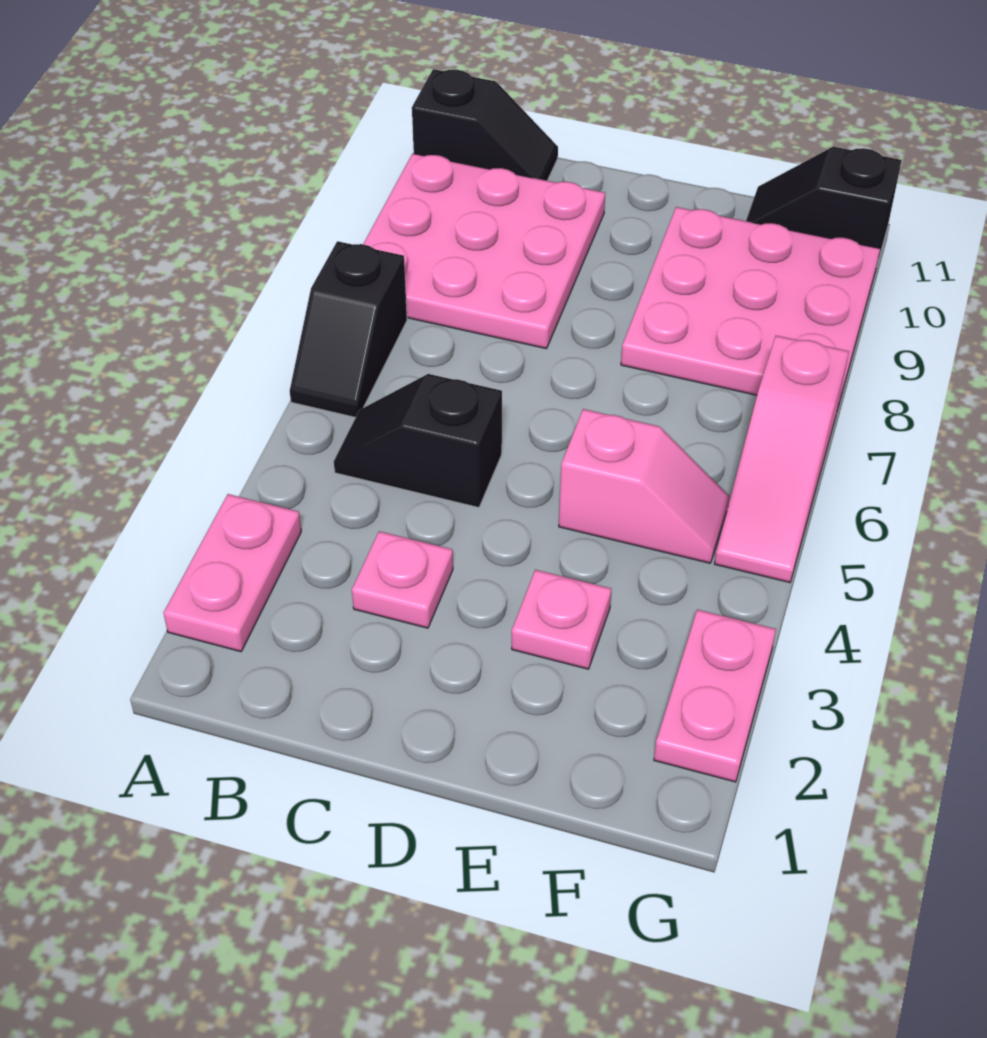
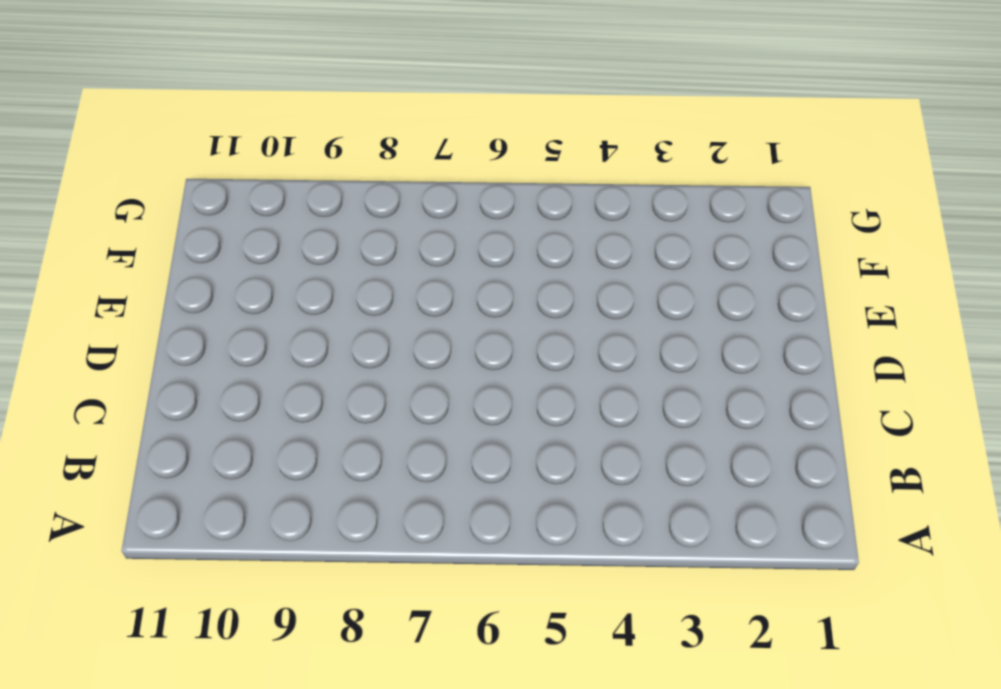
none -> pink 1x2 plate [164,494,301,652]
none -> black 1x2 slope [290,241,407,418]
none -> pink 3x3 plate [363,153,605,349]

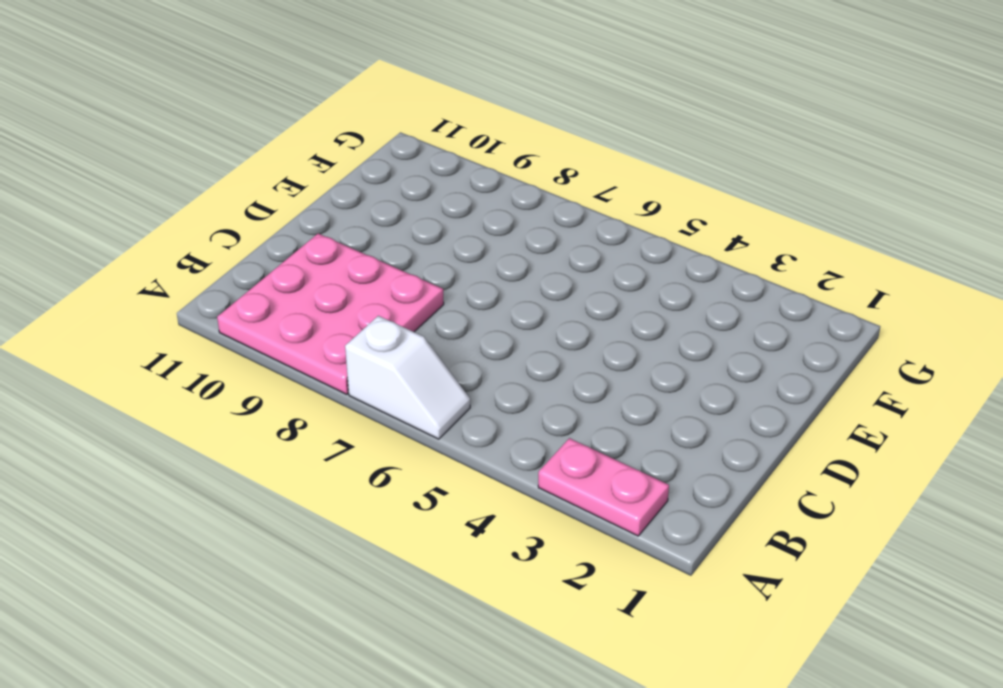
white 1x2 slope [345,316,470,439] -> black 1x2 slope [290,241,407,418]
none -> black 1x2 slope [412,69,558,181]
none -> black 1x2 slope [334,374,502,508]
none -> pink 1x1 plate [352,531,453,628]

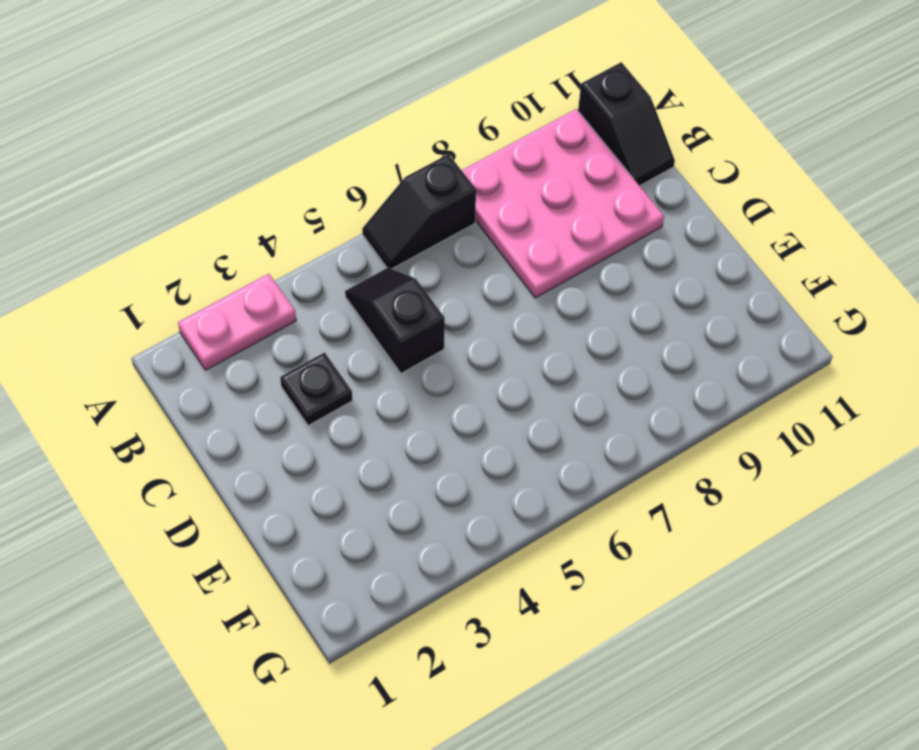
black 1x1 plate [280,352,353,426] -> pink 1x1 plate [352,531,453,628]
none -> pink 1x1 plate [512,570,611,669]
none -> pink 1x2 slope [559,409,730,563]
none -> pink 3x3 plate [621,207,880,407]

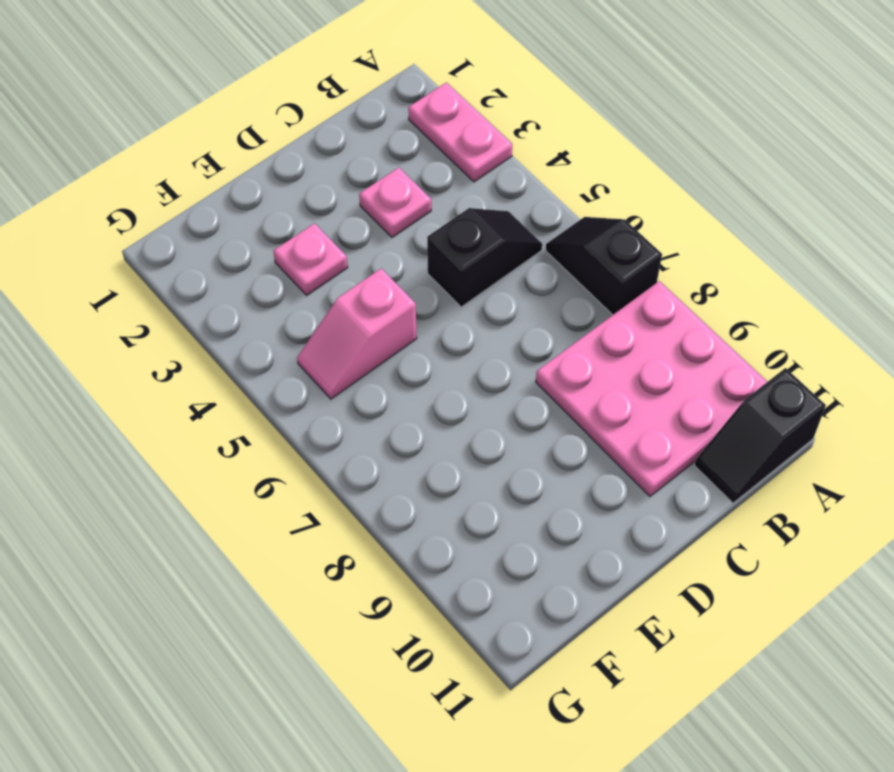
none -> pink 3x3 plate [621,207,880,407]
none -> black 1x2 slope [746,147,902,264]
none -> pink 1x2 plate [654,610,776,782]

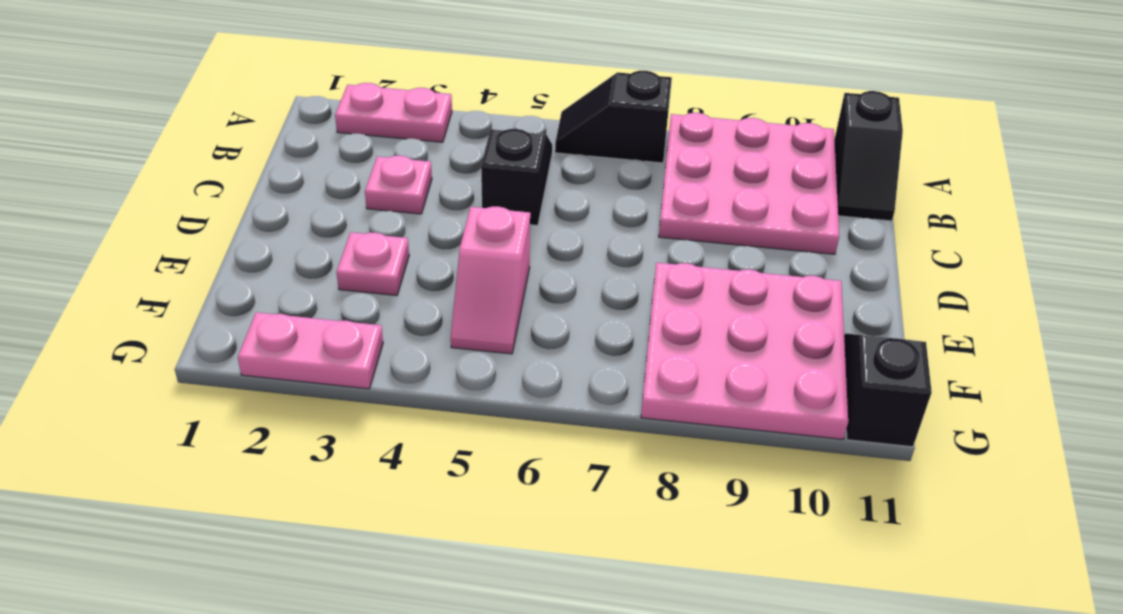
none -> pink 1x3 slope [715,336,849,582]

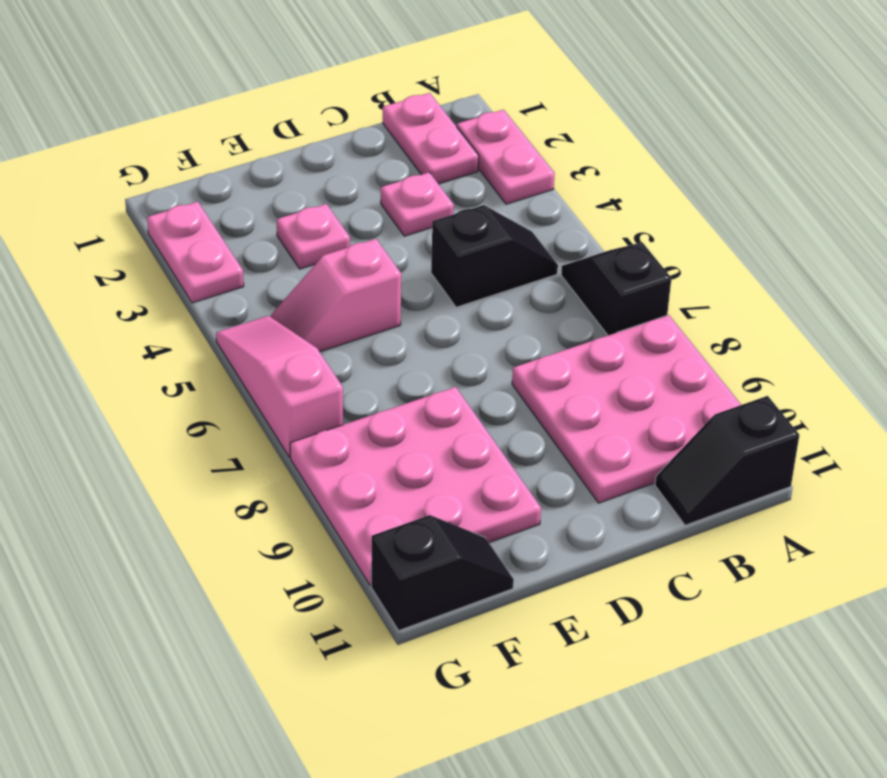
pink 1x2 plate [383,93,479,184] -> none

